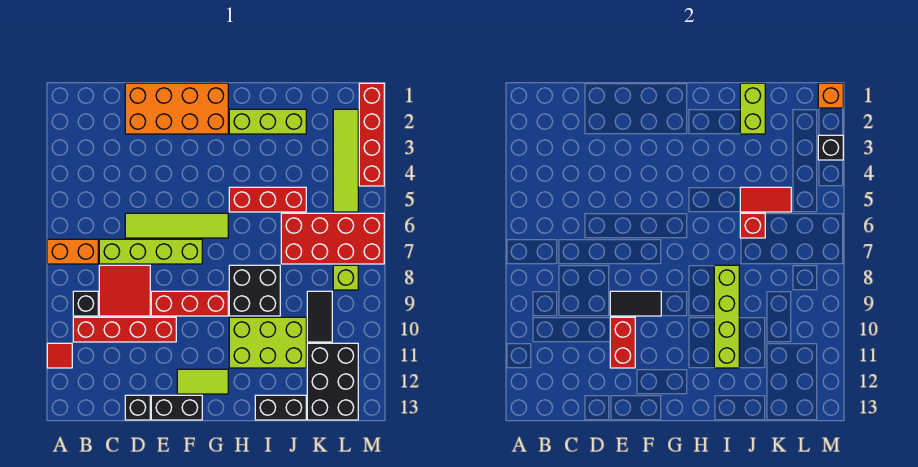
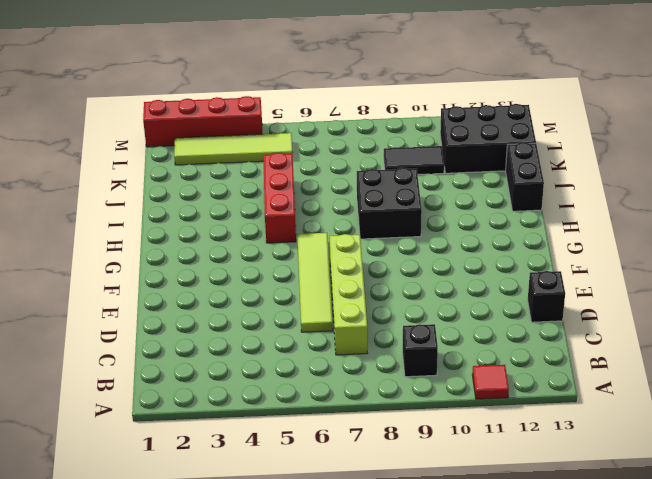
none -> orange 1x2 brick [47,239,98,264]
none -> red 1x4 brick [73,317,176,342]
none -> red 2x2 tile [99,265,150,316]
none -> orange 2x4 brick [125,83,228,134]

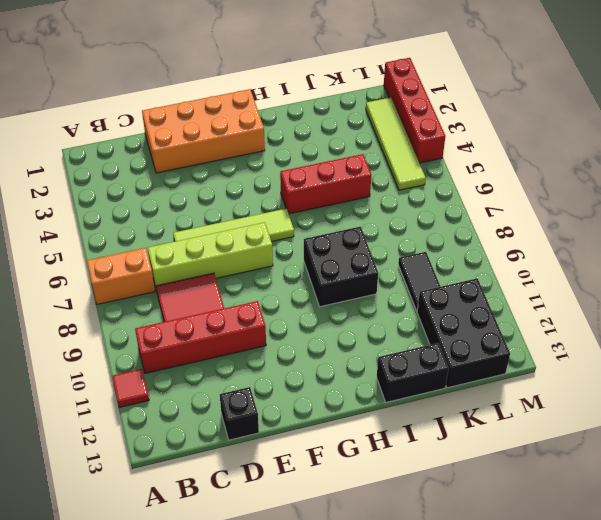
none -> black 1x1 brick [73,291,98,316]
none -> red 1x3 brick [151,291,228,316]
none -> black 1x2 brick [151,395,202,420]
none -> lime 1x2 tile [177,369,228,394]

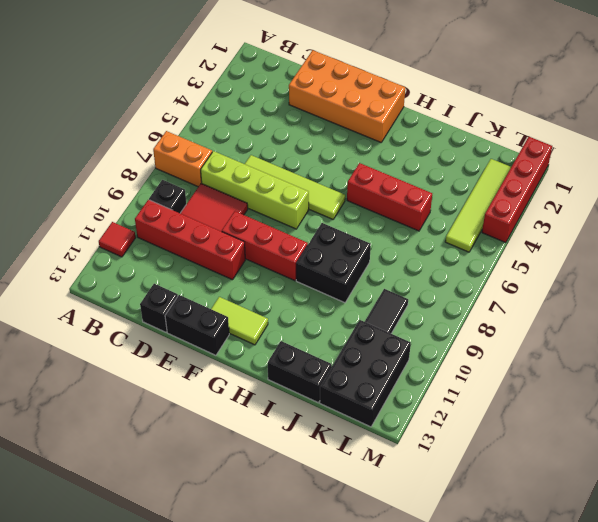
none -> lime 1x3 brick [229,109,306,134]
none -> lime 2x3 brick [229,317,306,368]
none -> red 2x4 brick [281,213,384,264]
none -> lime 1x1 brick [333,265,358,290]

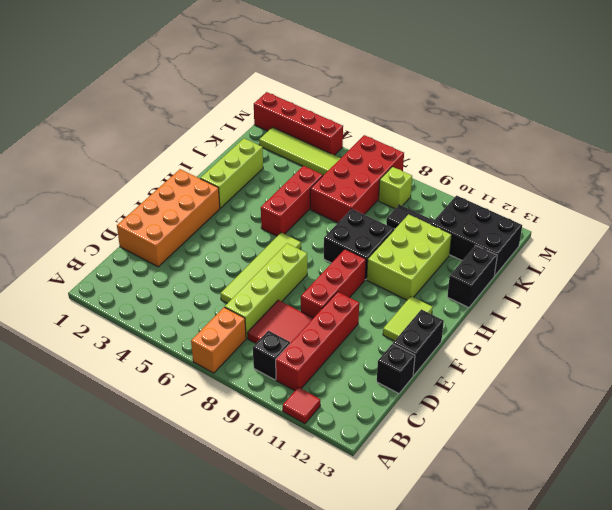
none -> black 1x2 tile [610,291,661,316]
none -> red 1x2 brick [610,317,635,368]
none -> lime 1x4 brick [714,265,739,368]
none -> lime 1x2 brick [740,83,765,134]

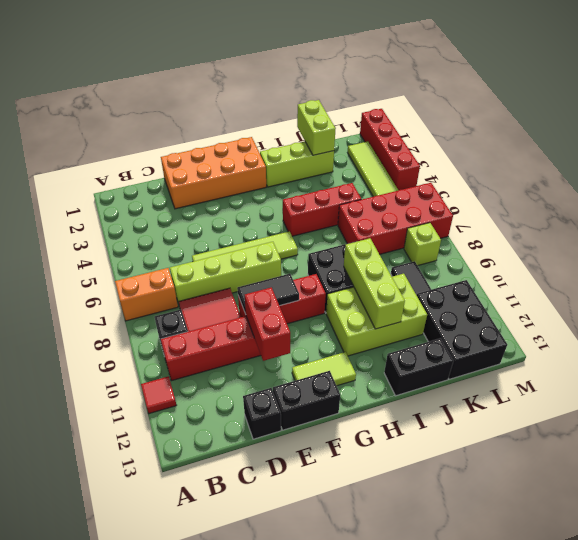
lime 1x3 brick [344,238,405,329] -> lime 1x4 brick [714,265,739,368]
none -> red 1x2 tile [740,187,791,212]
none -> red 1x1 brick [740,213,765,238]
none -> orange 1x1 brick [818,83,843,108]
none -> black 1x1 brick [818,135,843,160]

